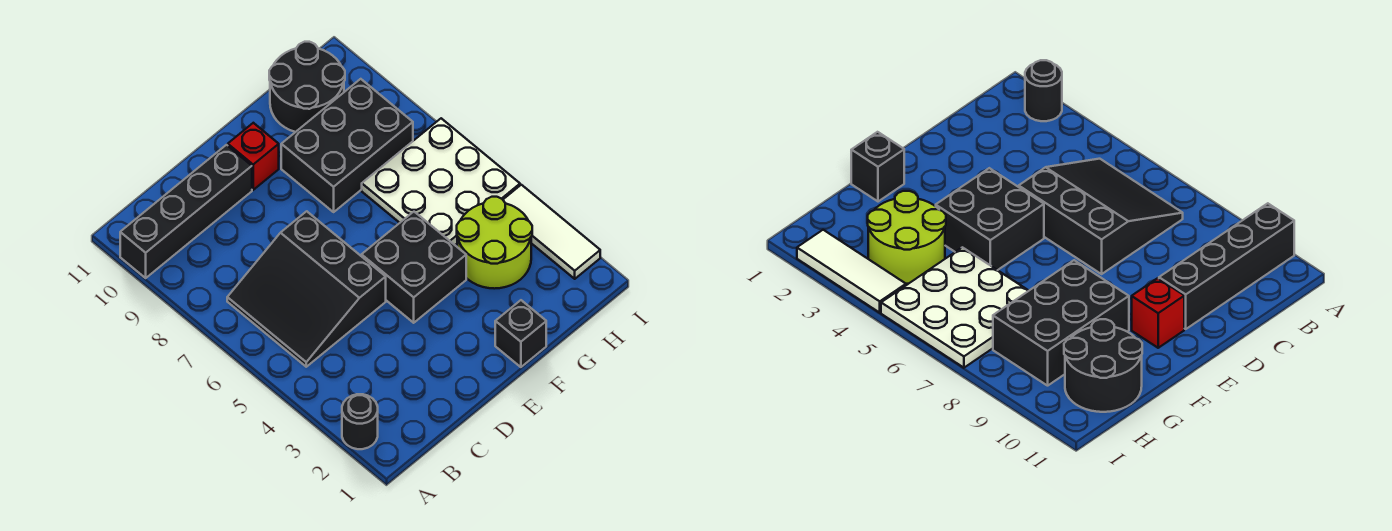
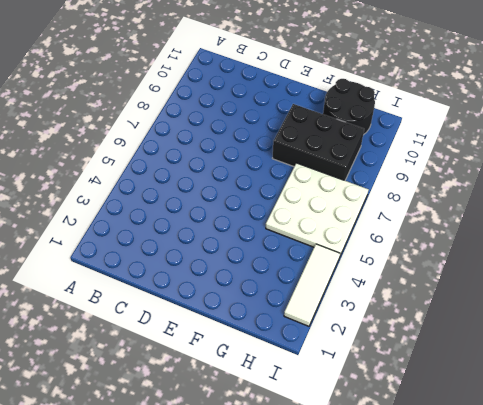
none -> black 1x1 round brick [342,394,378,449]
none -> black 1x4 brick [120,145,252,278]

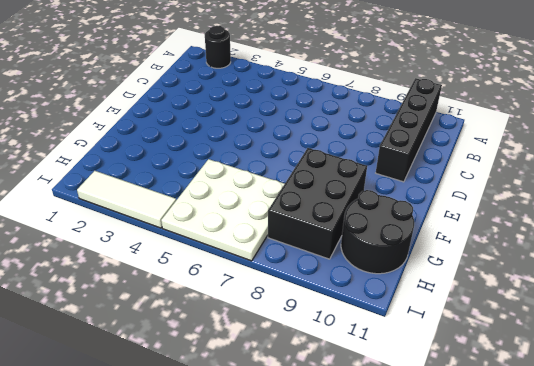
none -> black 3x3 slope [227,211,386,367]
none -> black 2x2 brick [362,212,466,323]

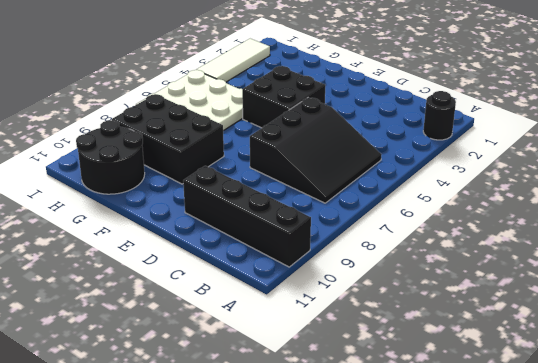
none -> red 1x1 brick [228,123,279,190]
none -> black 1x1 brick [495,300,546,367]

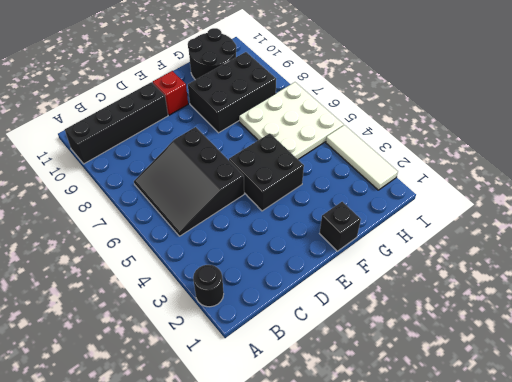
none -> lime 2x2 round brick [457,197,532,289]

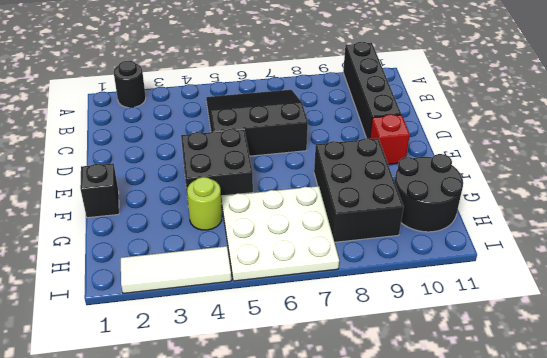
lime 1x1 round brick [187,177,222,230] -> lime 2x2 round brick [457,197,532,289]

